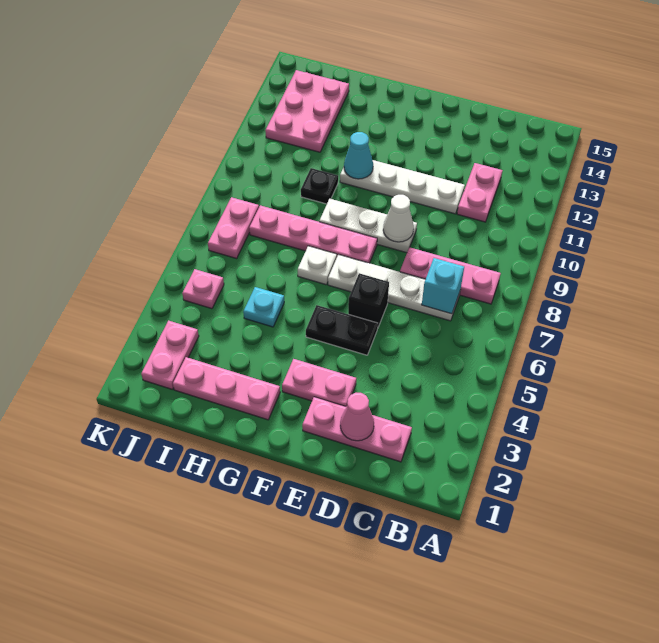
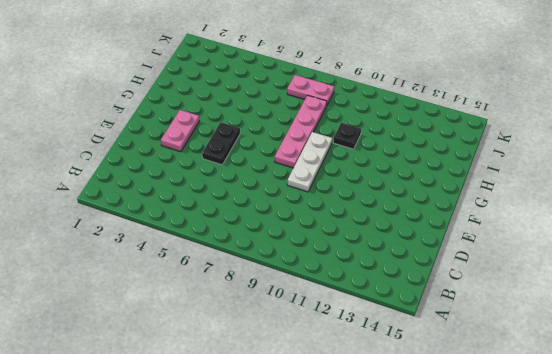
none -> pink 1x3 plate [400,247,501,304]
none -> pink 1x3 plate [302,397,412,462]
none -> white 1x4 plate [328,255,460,321]

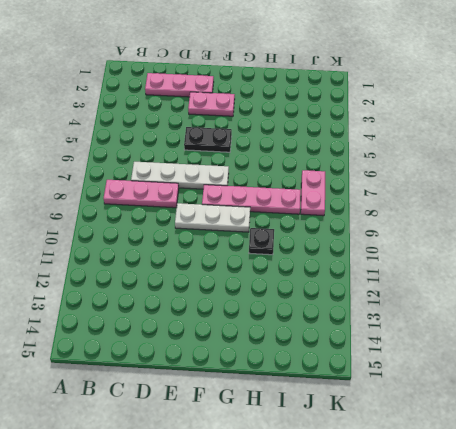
none -> pink 1x2 plate [457,163,503,222]
none -> white 1x4 plate [340,160,465,214]
none -> black 1x1 brick [348,273,389,327]

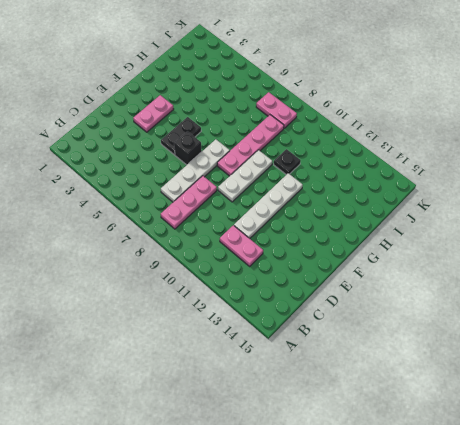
none -> pink 1x3 plate [302,397,412,462]
none -> pink 1x3 plate [173,357,280,420]
none -> white 1x1 plate [298,246,337,285]

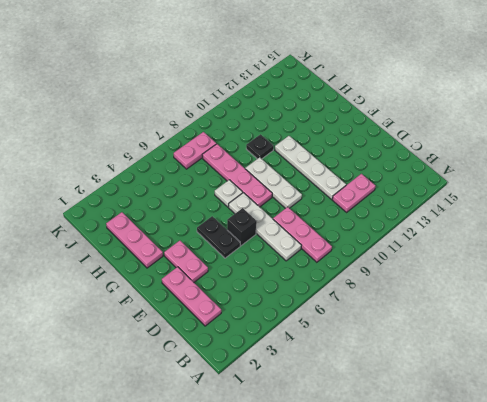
none -> cyan 1x1 plate [243,287,284,327]
none -> pink 2x3 plate [265,70,349,152]
none -> pink 1x2 plate [141,321,199,390]

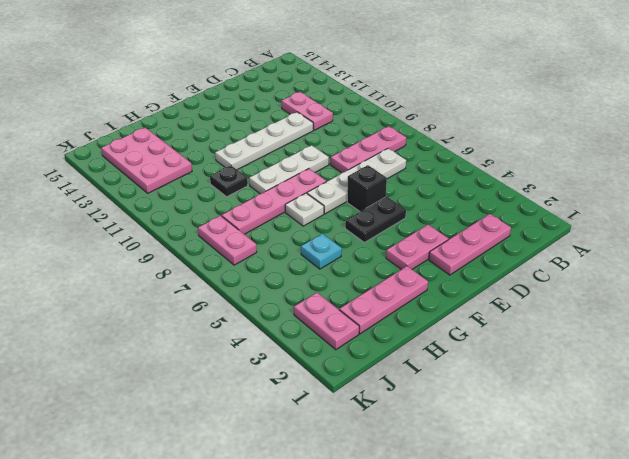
none -> pink 1x1 plate [182,269,224,309]
none -> cyan 1x1 brick [422,258,464,314]
none -> pink 1x1 cone [340,393,374,441]

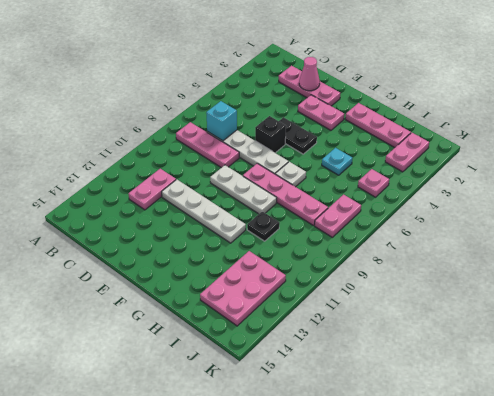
none -> white 1x1 cone [383,195,414,242]
none -> cyan 1x1 cone [344,132,373,179]

